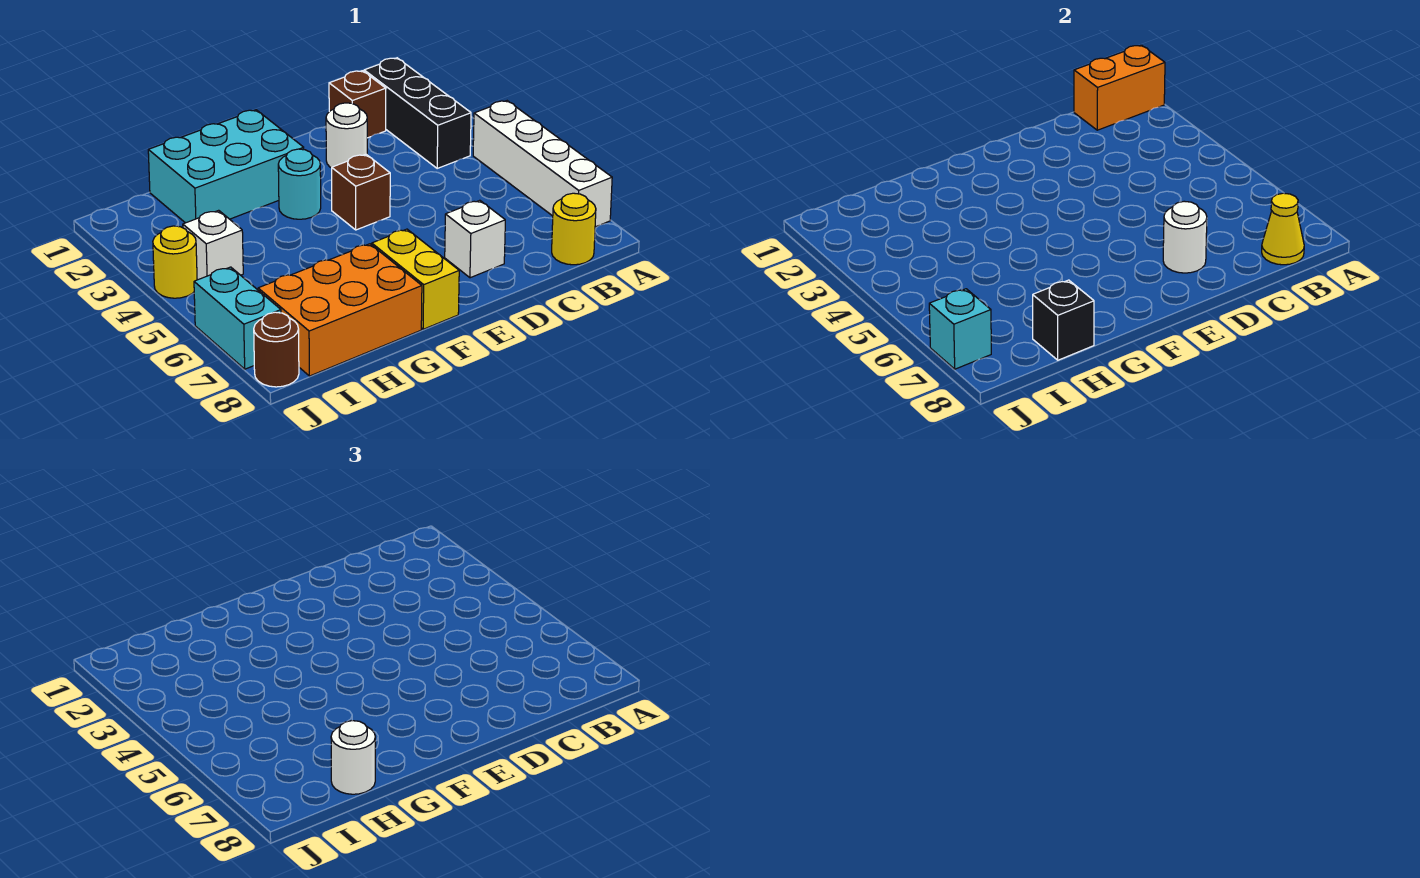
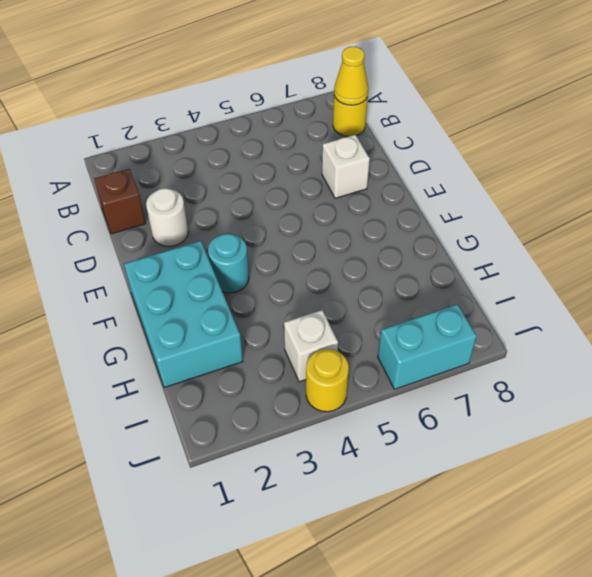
none -> white 1x4 brick [473,101,612,227]
none -> black 1x3 brick [364,58,471,168]
none -> brown 1x1 brick [332,154,390,230]

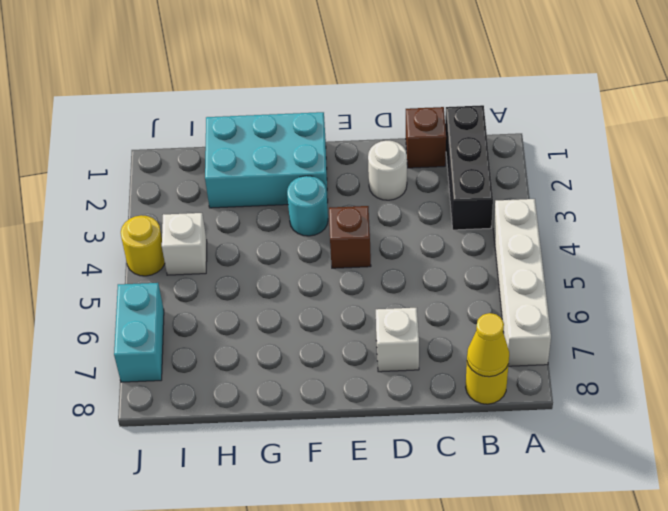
none -> yellow 1x2 brick [372,229,459,329]
none -> orange 2x3 brick [258,244,422,376]
none -> brown 1x1 round brick [254,312,299,387]

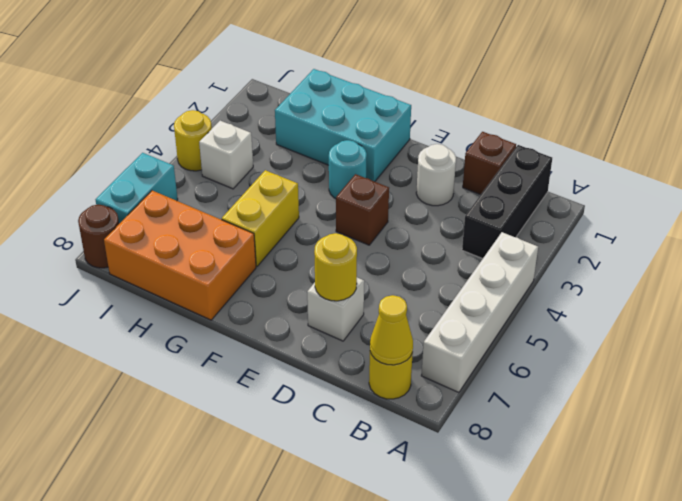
yellow 1x1 round brick [314,233,357,301] -> white 1x1 round brick [1163,201,1207,273]
yellow 1x2 brick [222,170,299,266] -> yellow 1x2 brick moved to [372,229,459,329]
none -> orange 1x2 brick [1074,45,1165,130]
none -> black 1x1 brick [1033,280,1094,360]
none -> cyan 1x1 brick [929,289,991,369]

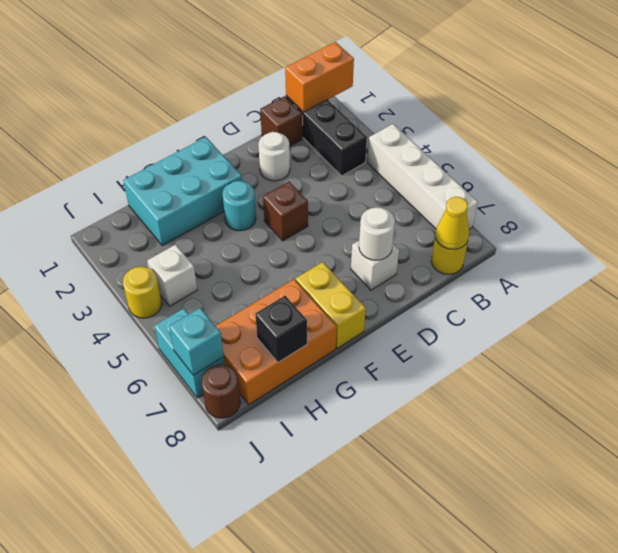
none -> white 1x1 round brick [331,721,375,794]

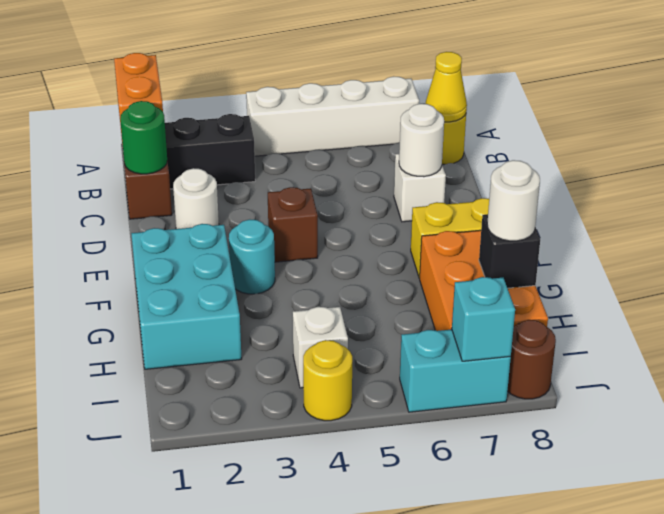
green 1x1 round brick [120,101,167,174] -> none

